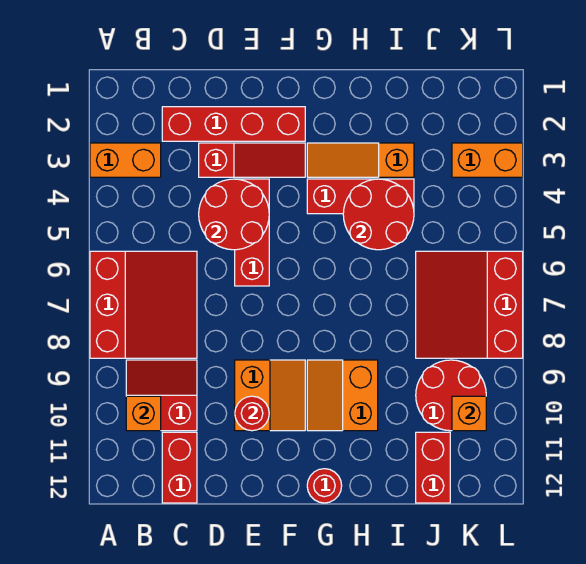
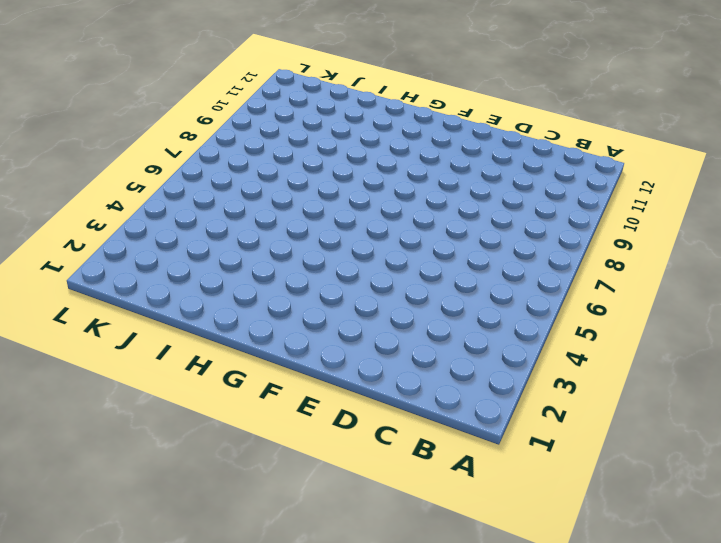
none -> orange 1x2 brick [90,143,161,177]
none -> red 3x3 slope [90,251,197,358]
none -> red 2x2 slope [126,360,197,431]

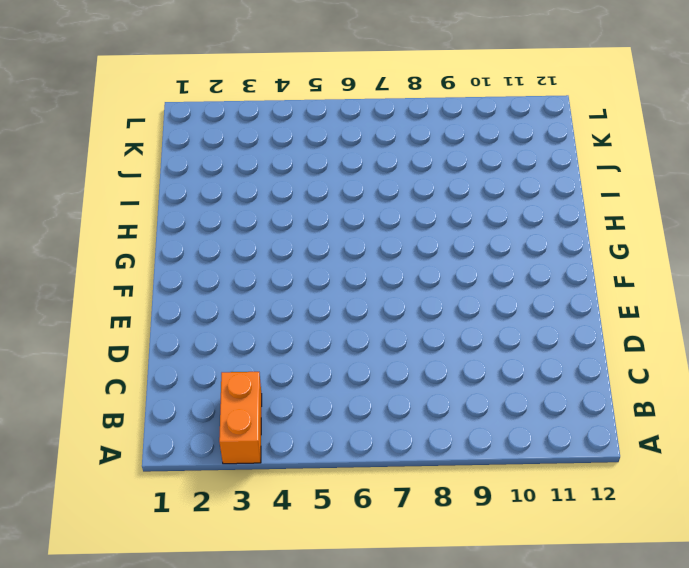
none -> red 3x3 slope [90,251,197,358]
none -> red 2x2 slope [126,360,197,431]
none -> red 1x4 brick [162,107,305,141]

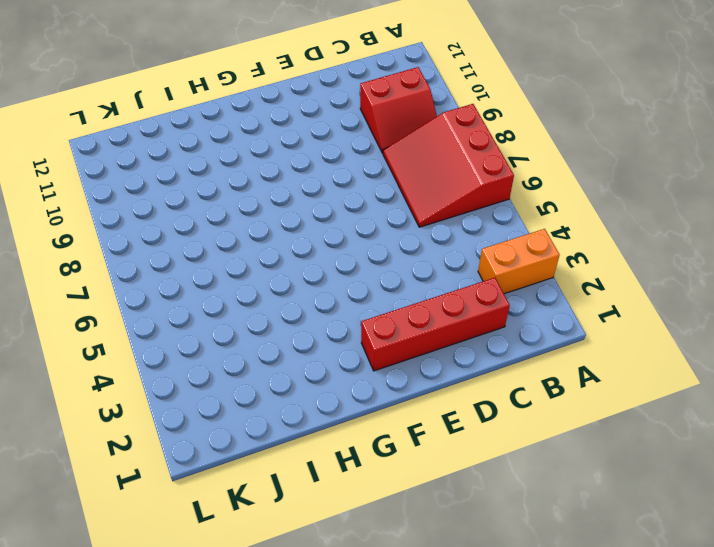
none -> red 1x2 brick [162,432,197,503]
none -> red 1x3 slope [199,143,305,177]
none -> red 1x3 brick [235,179,269,286]

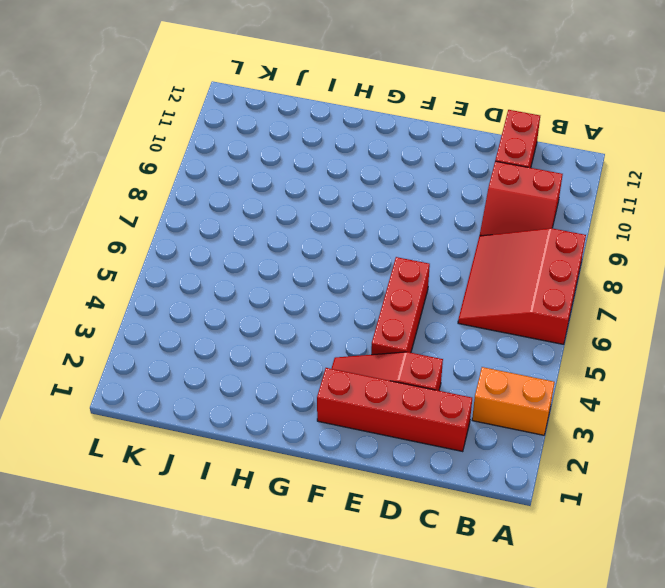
none -> orange 2x2 slope [235,360,305,431]
none -> orange 1x3 slope [307,143,414,177]
none -> red 1x3 brick [307,179,414,214]

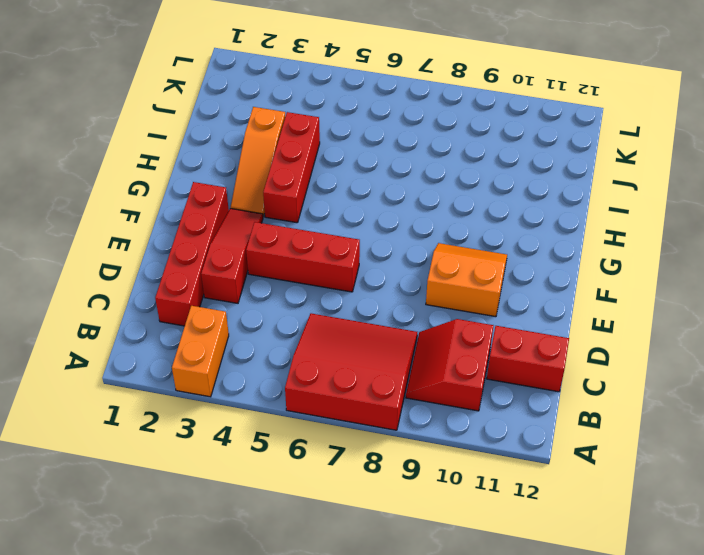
none -> orange 2x2 slope [307,360,378,431]
none -> red 1x1 round brick [307,469,342,503]
none -> red 3x3 slope [416,251,523,358]

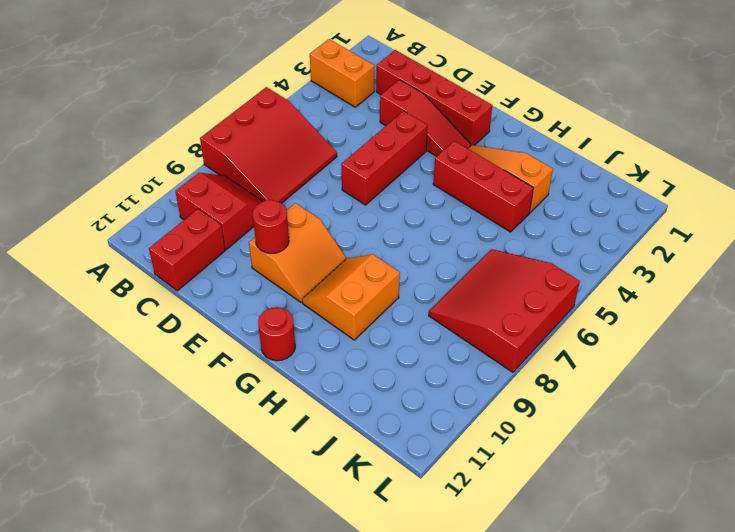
none -> red 2x2 round brick [416,360,486,431]
none -> red 1x2 brick [416,432,450,503]
none -> orange 1x2 brick [452,143,523,177]

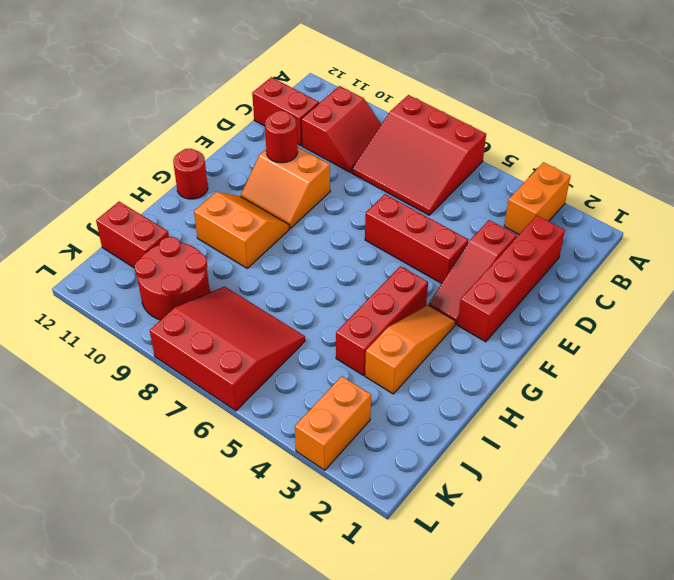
none -> orange 1x1 brick [126,396,161,431]
none -> red 2x2 round brick [199,179,269,250]
none -> red 2x2 round brick [343,179,414,250]

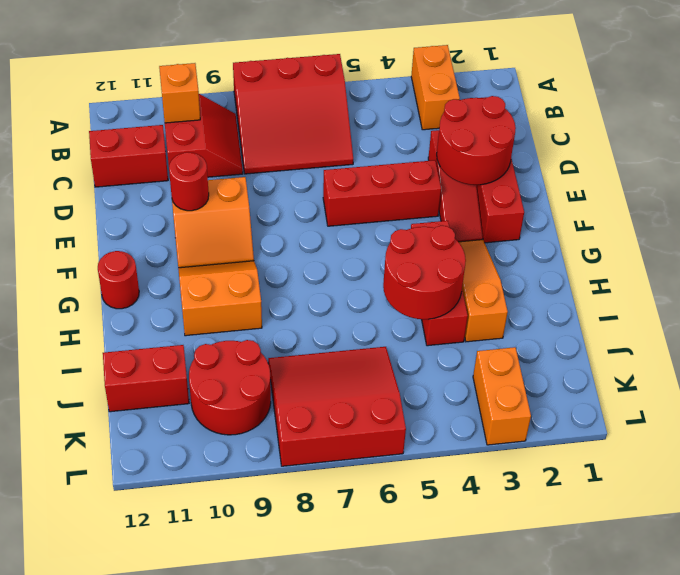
red 2x2 round brick [437,96,516,185] -> red 2x2 round brick moved to [199,179,269,250]
none -> orange 1x1 brick [452,396,486,431]

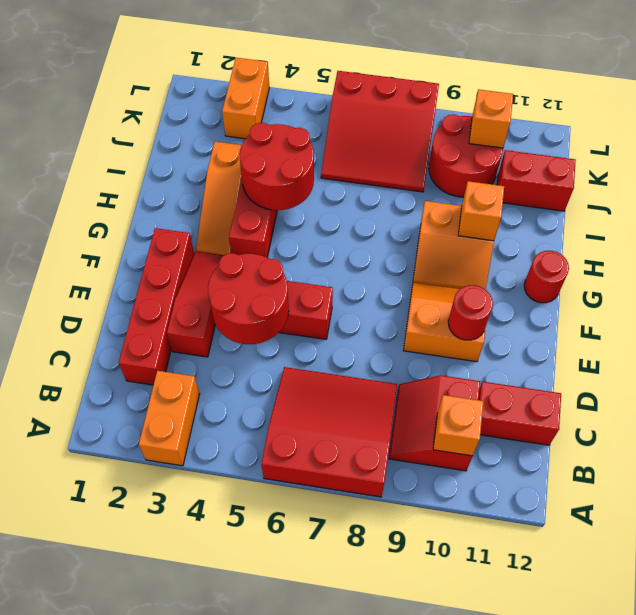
orange 1x1 brick [458,181,504,241] -> none

